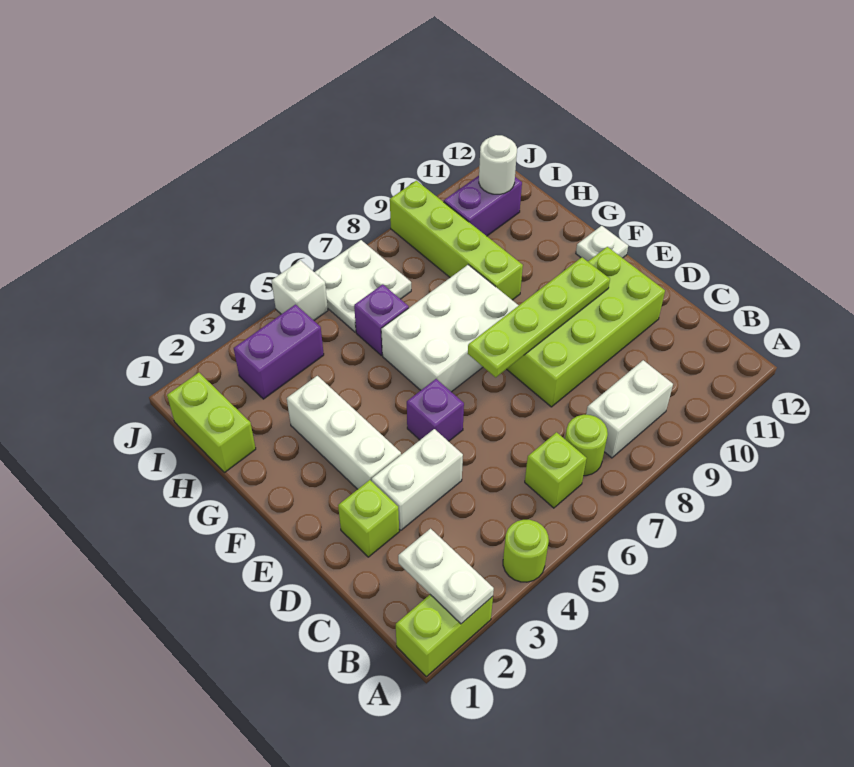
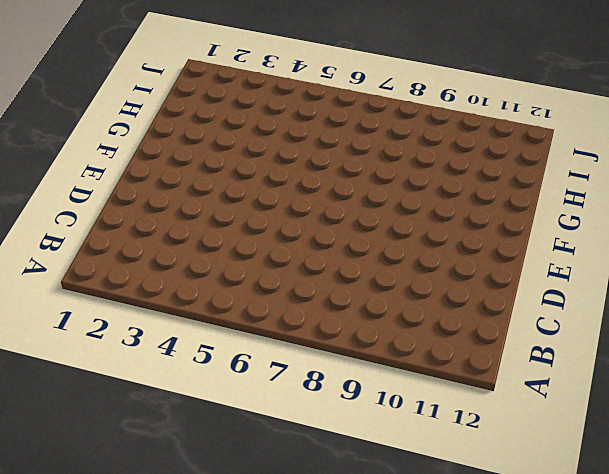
none -> lime 1x2 brick [396,595,493,677]
none -> lime 1x1 round brick [503,520,549,582]
none -> lime 1x1 brick [525,432,587,508]

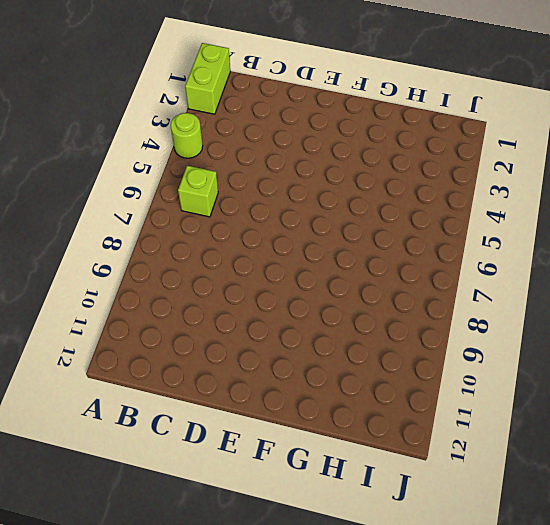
none -> lime 1x1 round brick [565,415,608,476]
none -> white 1x2 brick [586,360,673,458]
none -> lime 1x1 brick [338,480,399,557]

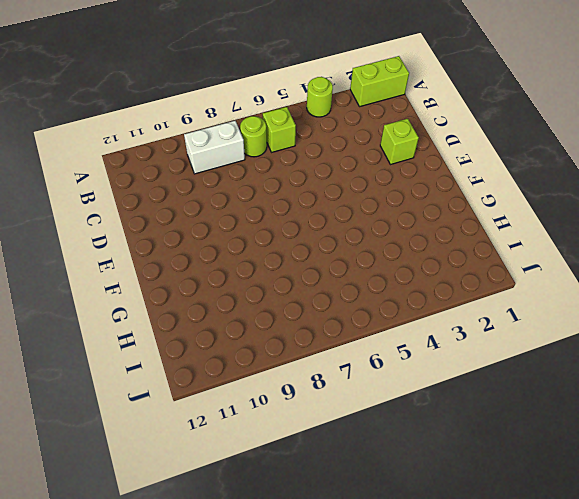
none -> white 1x2 brick [372,429,463,530]
none -> lime 2x4 brick [507,247,665,407]
none -> white 1x3 brick [287,376,401,489]

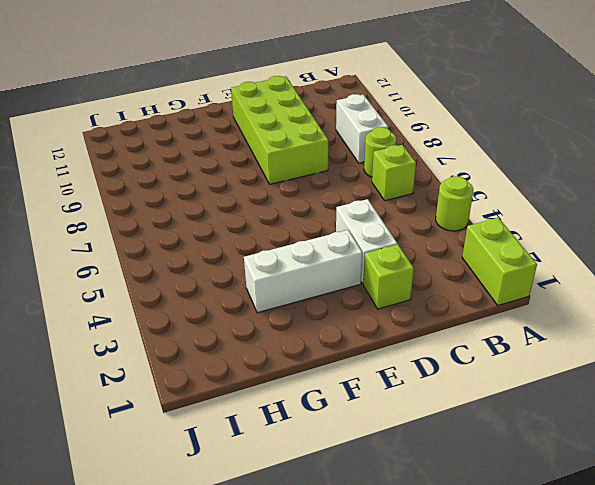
none -> purple 1x1 brick [407,379,464,441]
none -> white 2x3 brick [381,265,519,392]
none -> white 1x1 plate [576,226,628,261]

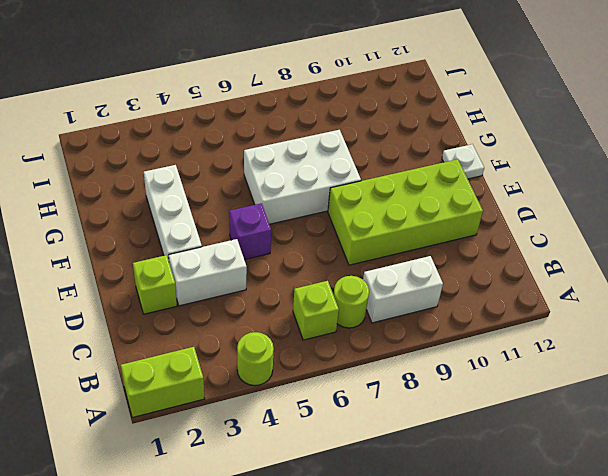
none -> lime 1x4 brick [390,181,523,300]
none -> lime 1x2 brick [167,373,256,473]
none -> purple 1x1 brick [354,284,409,355]

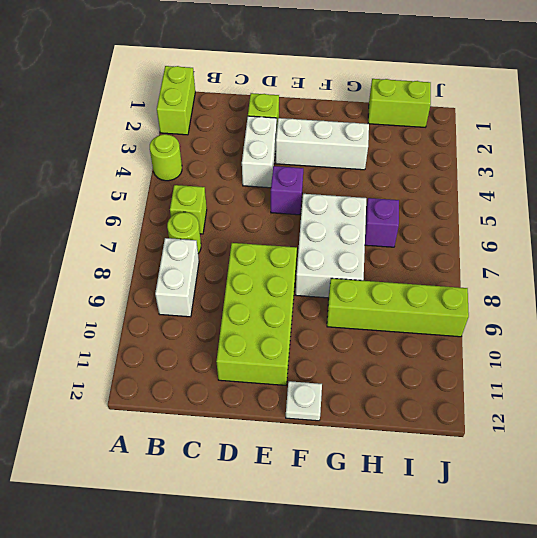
none -> purple 1x2 brick [234,305,324,399]
none -> white 2x2 plate [315,240,411,332]
none -> purple 1x2 brick [444,176,522,236]

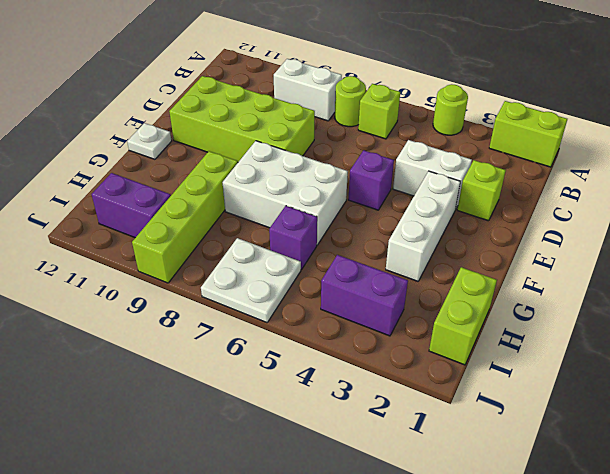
none -> white 1x1 brick [272,260,328,320]
none -> white 1x2 plate [398,529,494,624]
none -> lime 1x4 plate [468,257,610,377]

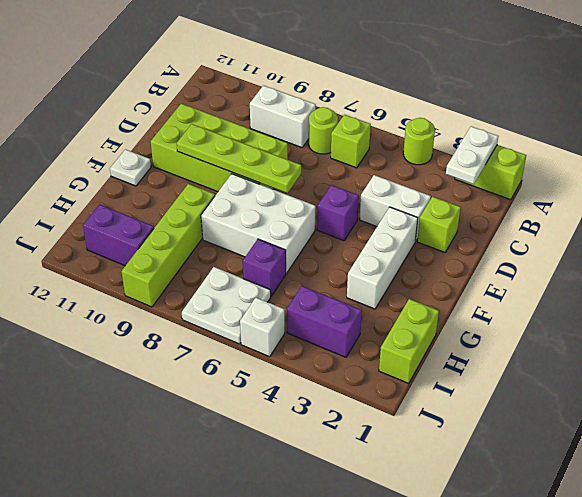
none -> white 1x1 round brick [479,135,517,194]

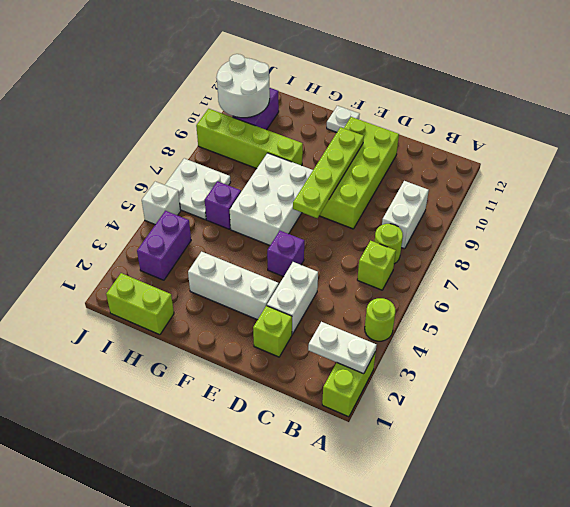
white 2x2 round brick [216,54,270,118] -> white 1x1 round brick [479,135,517,194]

